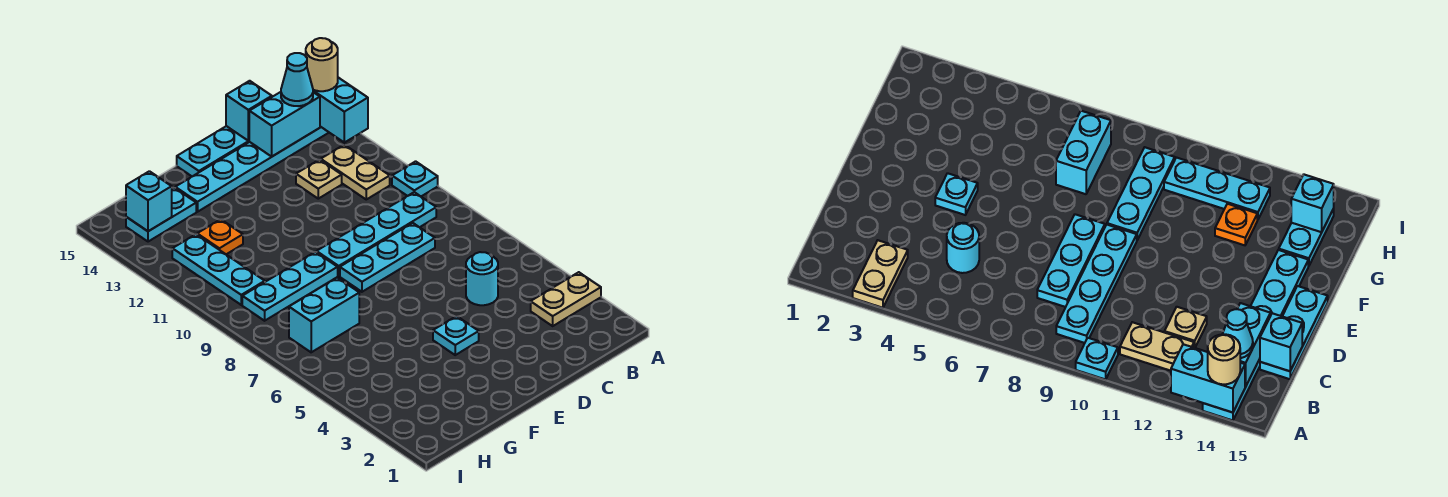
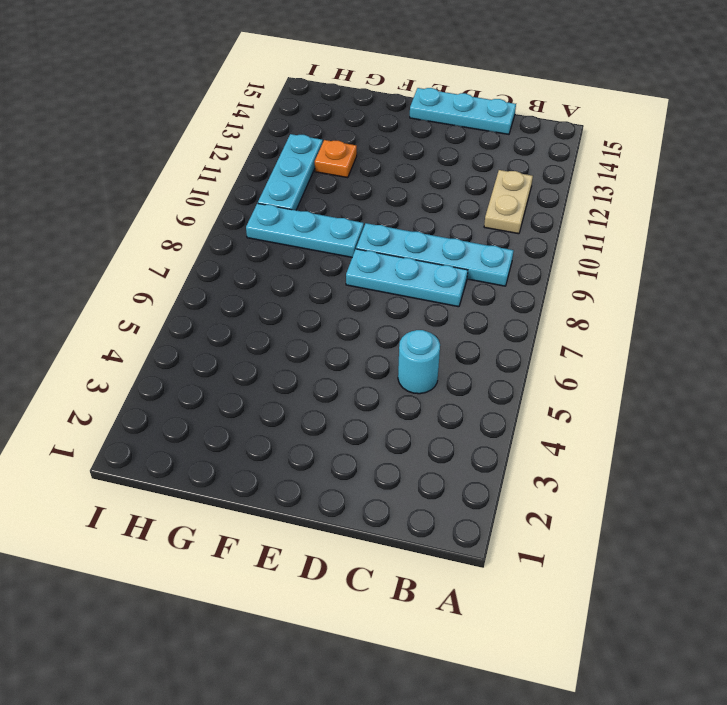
none -> tan 1x2 plate [531,272,601,326]
none -> cyan 1x1 plate [392,161,438,196]
none -> cyan 1x6 plate [175,127,329,212]

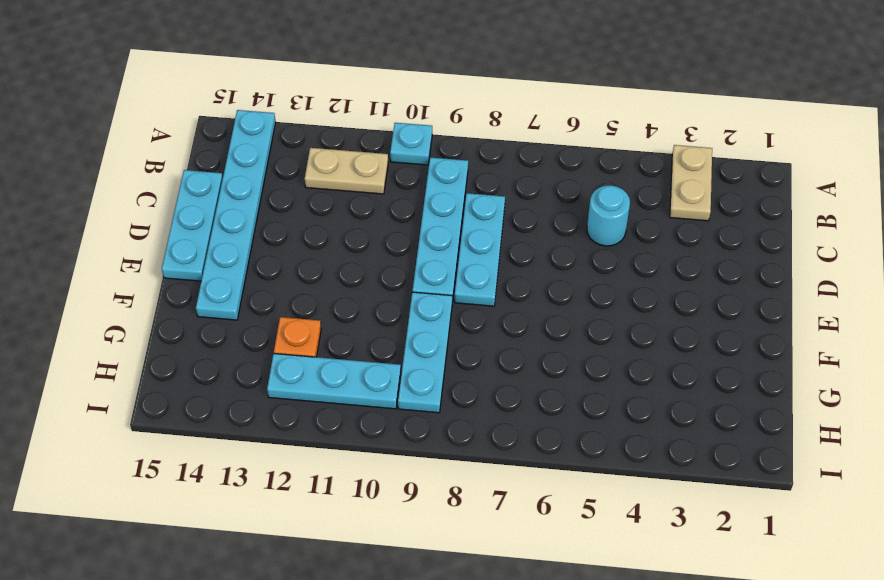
none -> tan 1x1 plate [296,160,342,199]
none -> cyan 1x1 plate [433,316,479,355]
none -> cyan 1x2 brick [289,278,359,352]

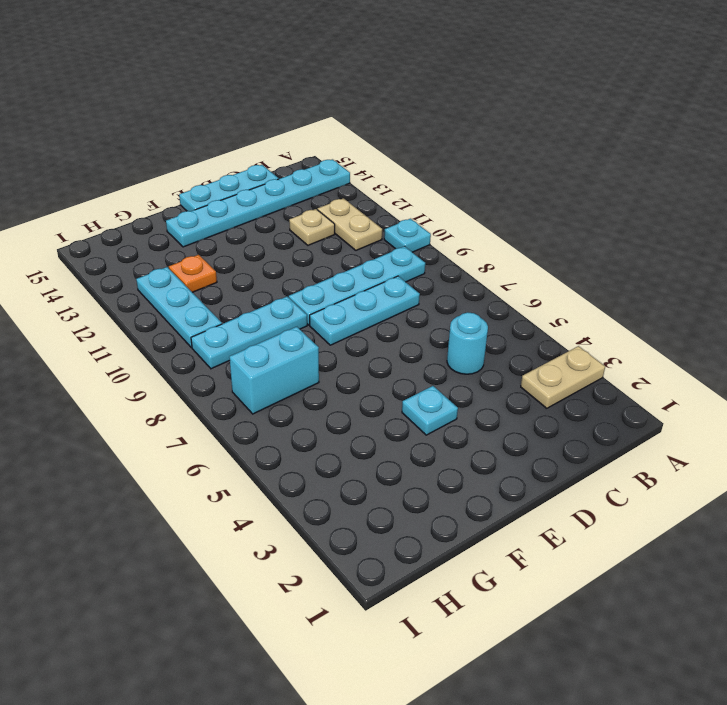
none -> cyan 1x2 plate [126,188,196,242]
none -> cyan 1x2 brick [313,78,368,142]
none -> cyan 1x2 brick [249,92,320,156]

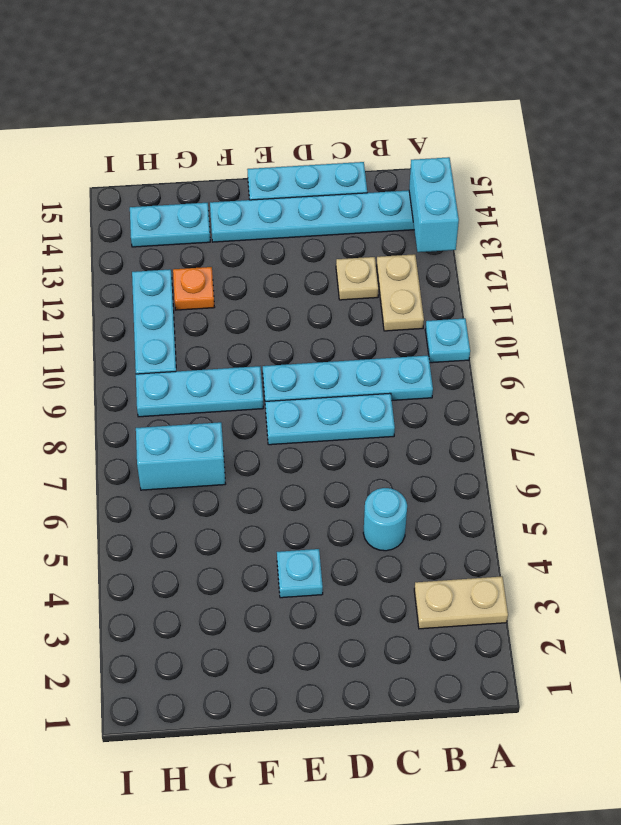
none -> cyan 1x2 brick [249,92,320,156]
none -> cyan 1x1 brick [226,81,272,141]
none -> cyan 1x1 brick [126,171,172,231]

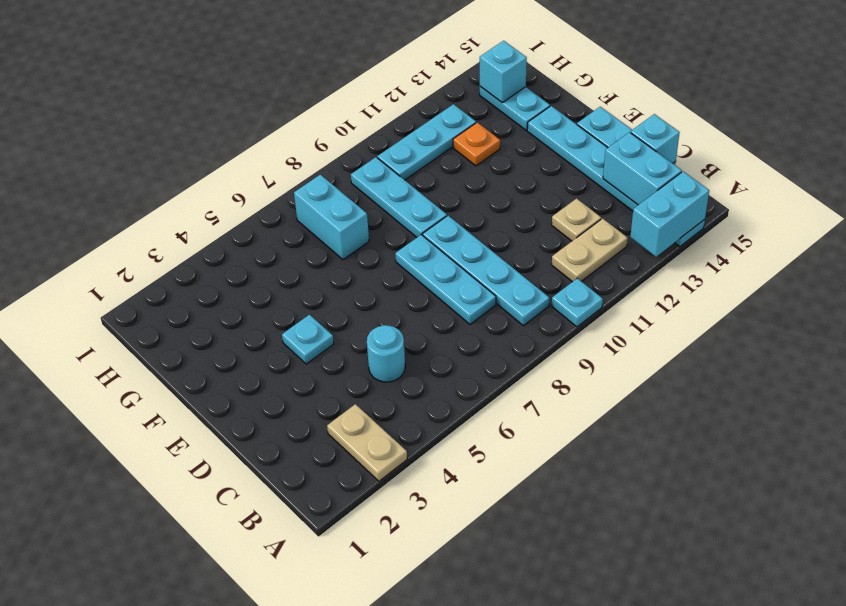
none -> tan 1x1 round brick [306,38,338,91]
none -> cyan 1x1 cone [281,53,313,106]

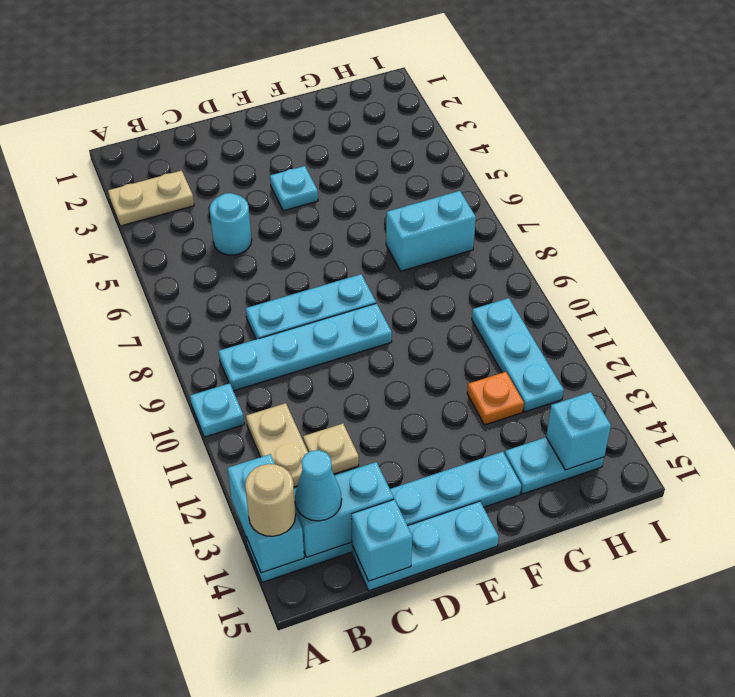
none -> cyan 1x3 plate [242,252,338,321]

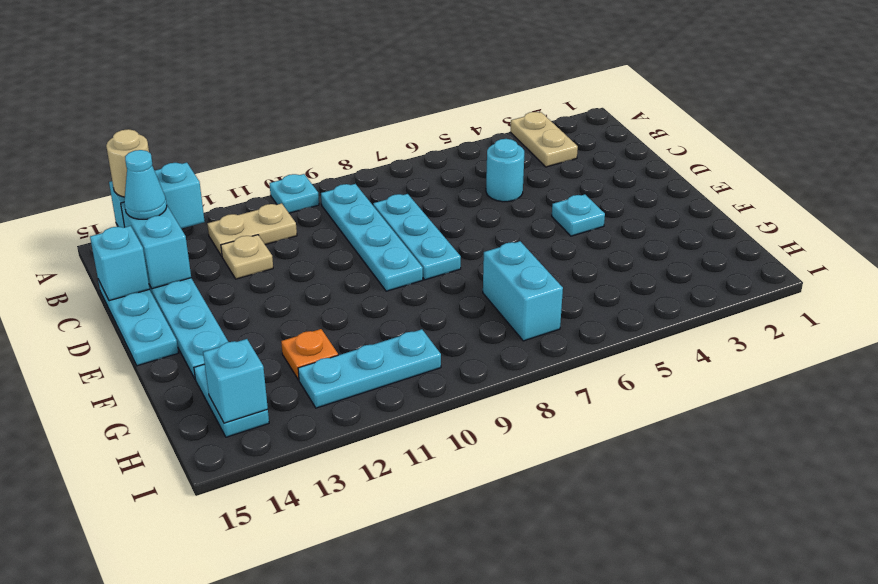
none -> cyan 1x3 plate [242,252,338,321]

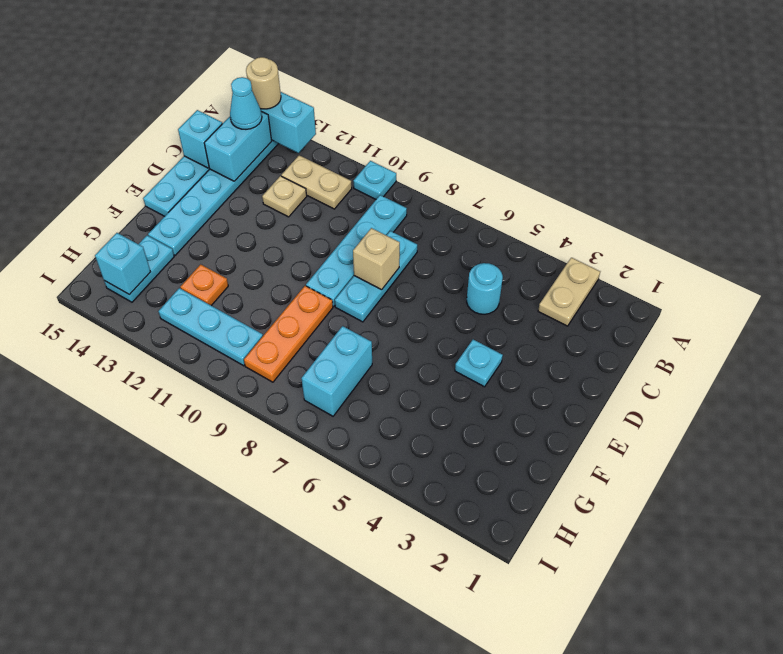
tan 1x1 brick [353,228,400,290] -> none
orange 1x3 plate [244,286,333,382] -> cyan 1x3 plate [242,252,338,321]

